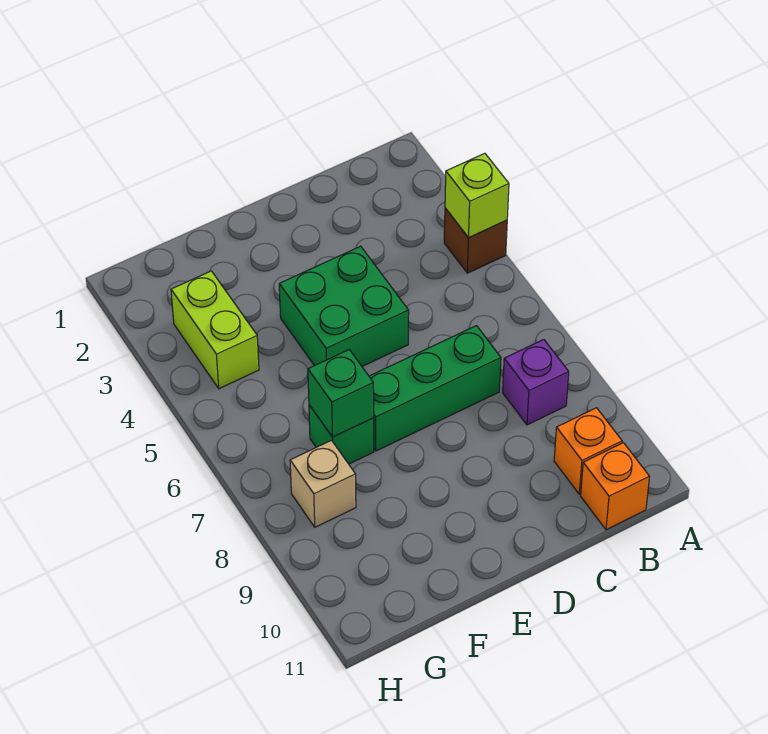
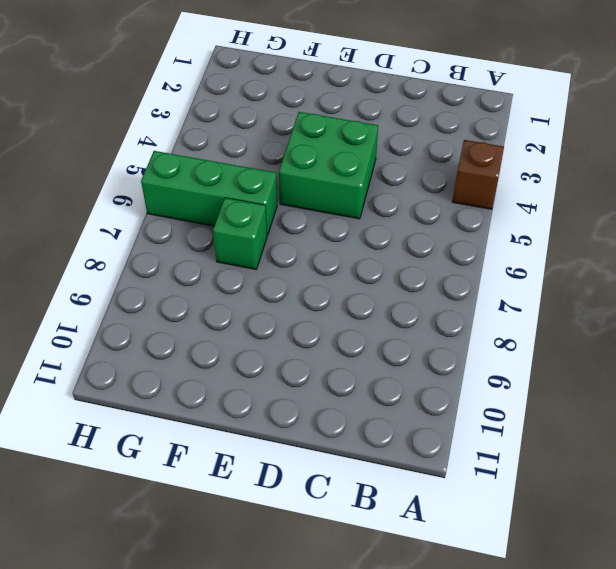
green 1x3 brick [141,151,277,236] -> green 1x3 brick moved to [369,326,501,451]
none -> purple 1x1 brick [503,340,569,425]
none -> orange 1x1 brick [554,408,622,494]

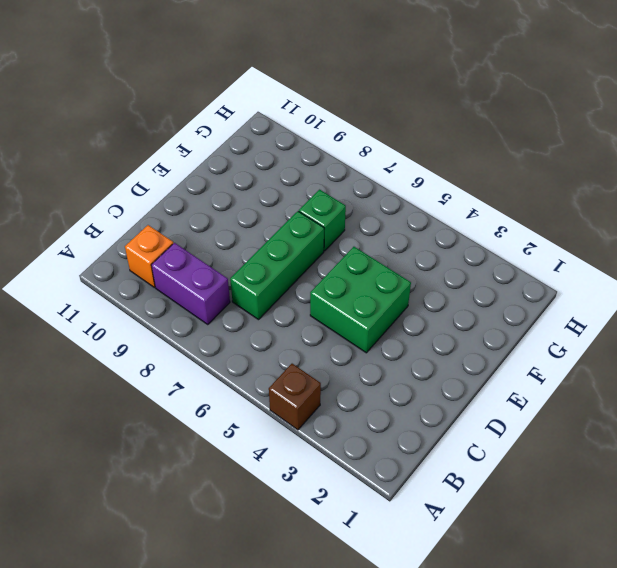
purple 1x2 brick [151,243,230,325] -> purple 1x1 brick [503,340,569,425]
none -> orange 1x1 brick [581,443,650,530]
none -> lime 1x2 brick [171,271,259,389]

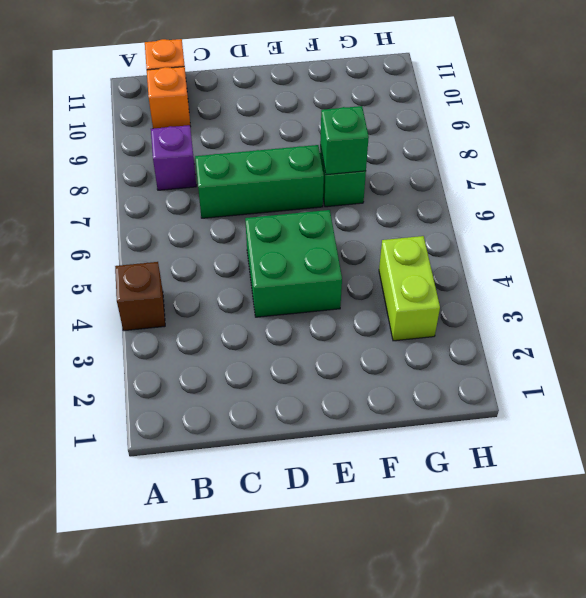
none -> tan 1x1 brick [290,440,356,527]
none -> lime 1x1 brick [445,153,509,238]

